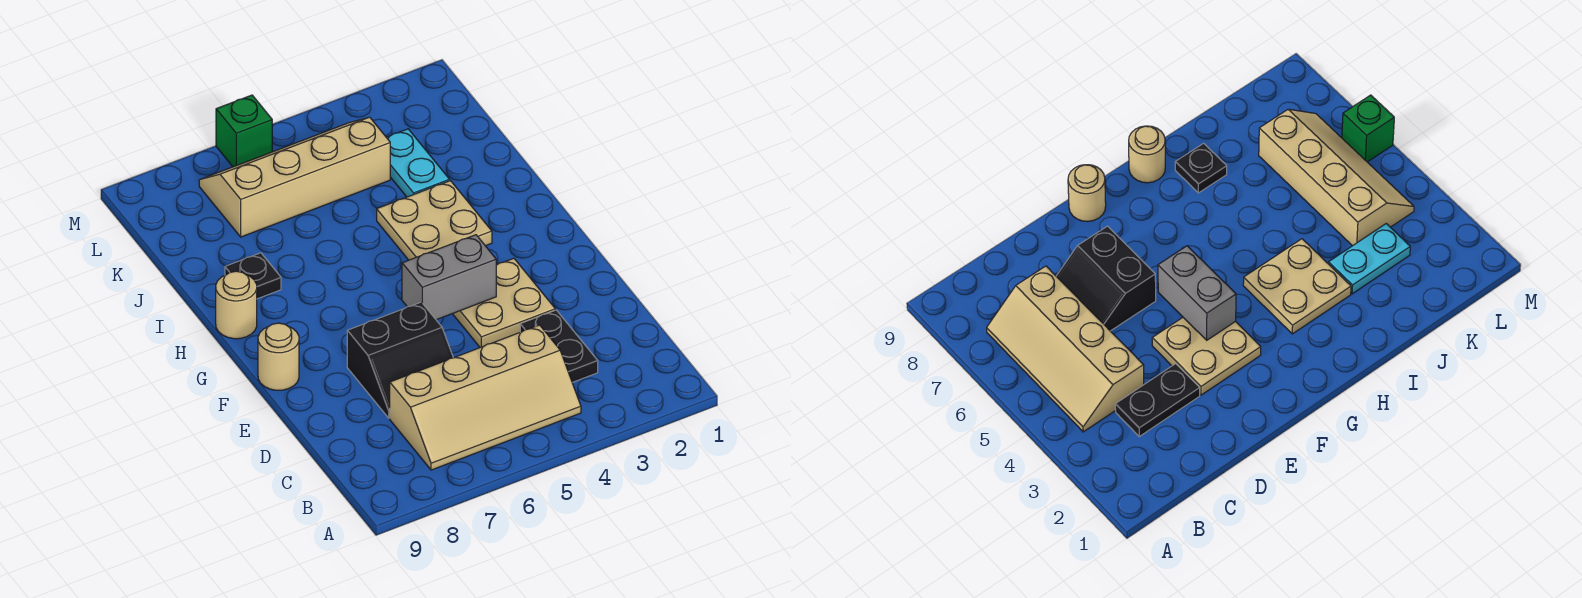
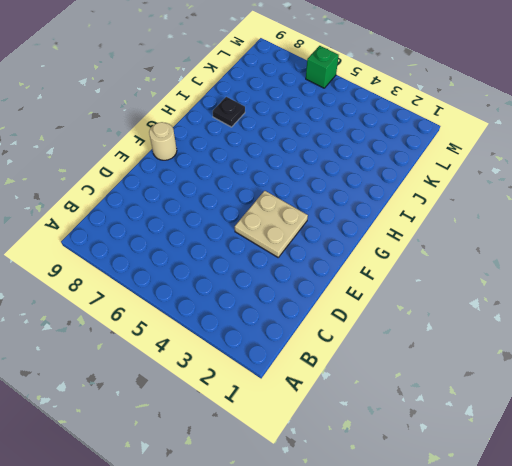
none -> tan 2x4 slope [390,325,581,470]
none -> black 1x2 plate [520,310,598,382]
none -> black 2x2 slope [347,302,453,418]

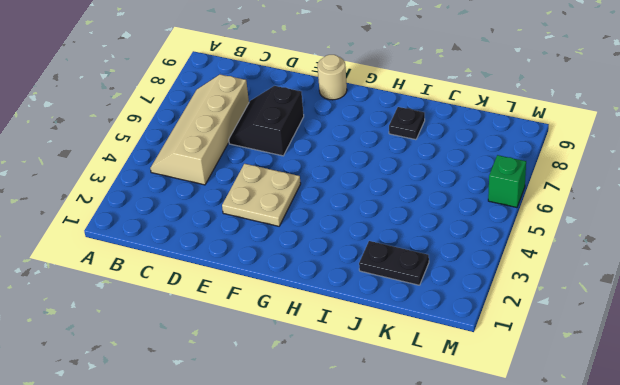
black 1x2 plate [359,241,429,285] -> black 1x2 plate moved to [520,310,598,382]
none -> tan 2x2 plate [377,181,492,260]
none -> tan 1x1 round brick [216,271,257,339]
none -> cyan 1x2 plate [386,129,450,197]

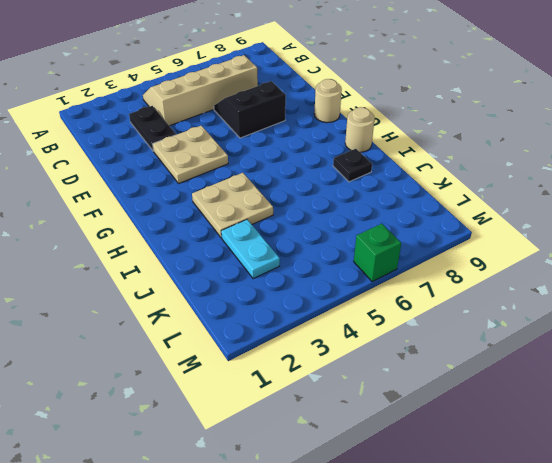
none -> tan 2x4 slope [199,117,390,237]
none -> grey 1x2 brick [402,235,496,320]

